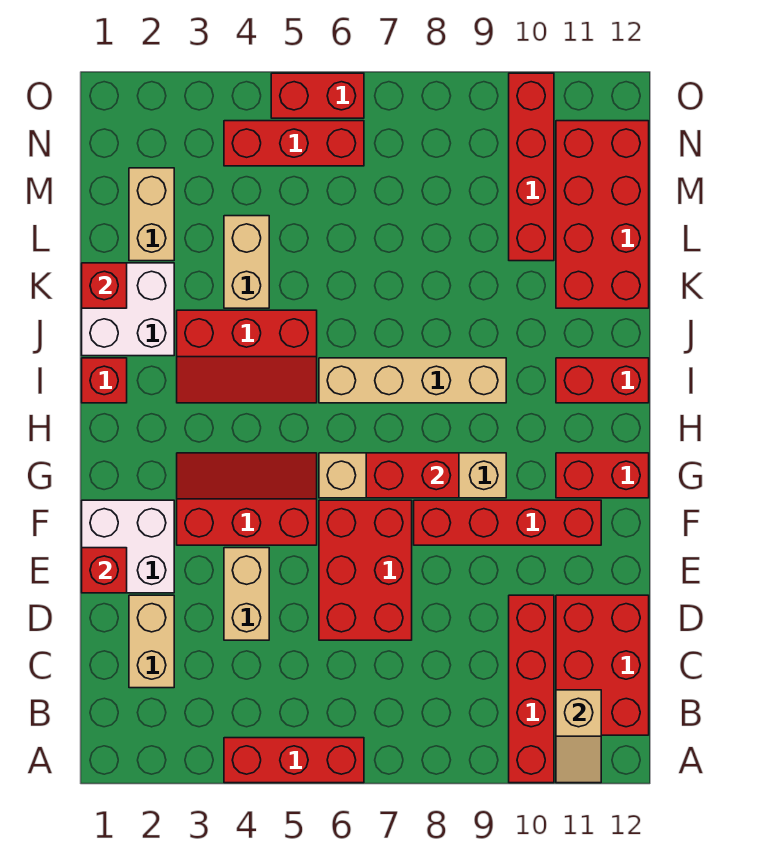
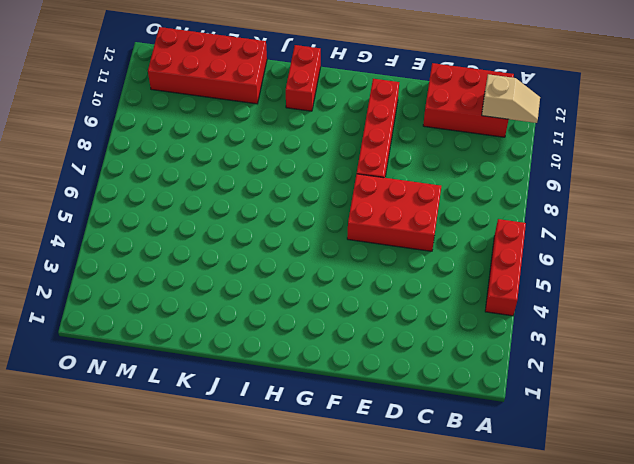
none -> red 1x4 brick [509,595,554,783]
none -> tan 1x2 brick [129,595,174,688]
none -> tan 1x2 brick [224,548,269,640]

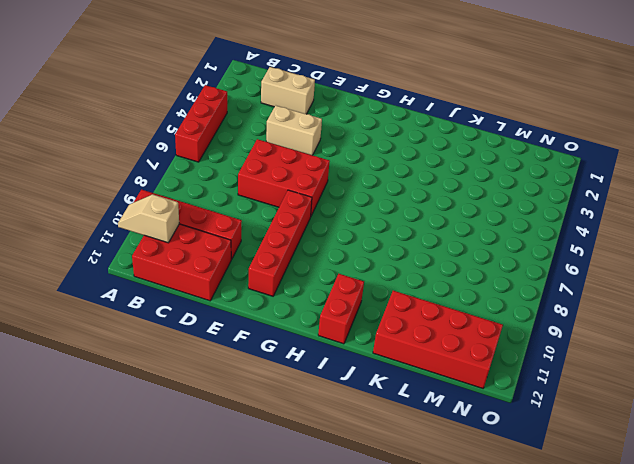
none -> white 2x2 brick [82,500,174,593]
none -> red 2x3 slope [177,453,317,545]
none -> tan 1x4 brick [319,453,506,498]

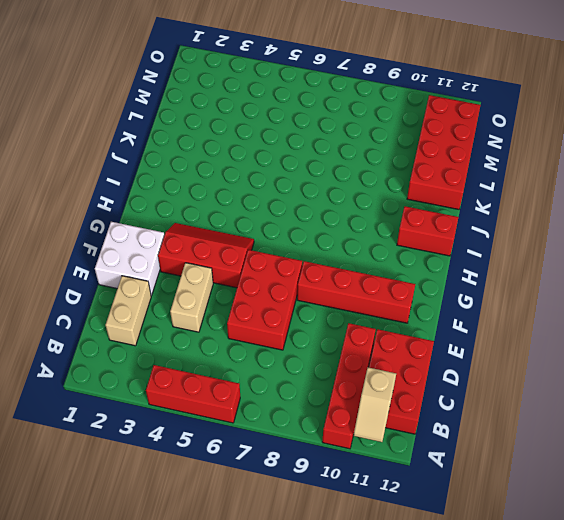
none -> tan 1x4 brick [319,453,506,498]
none -> red 1x2 brick [556,453,649,498]
none -> red 1x1 brick [82,358,127,403]

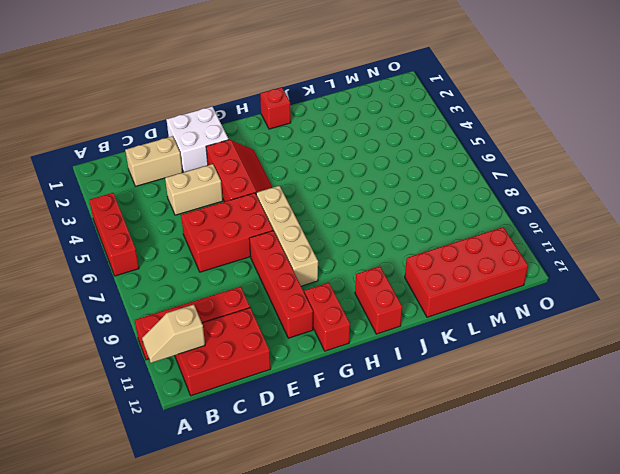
none -> red 2x3 slope [177,310,317,403]
none -> tan 1x4 brick [319,358,506,403]
none -> white 2x2 brick [82,263,174,356]

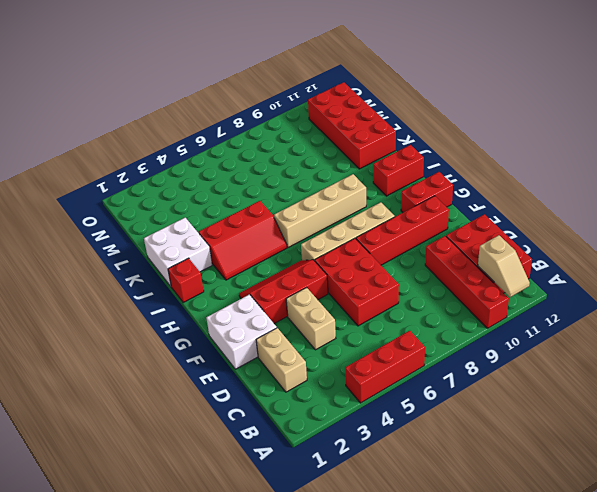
none -> tan 1x2 brick [224,216,269,308]
none -> tan 1x2 brick [129,168,174,261]
none -> red 1x4 brick [509,73,554,261]

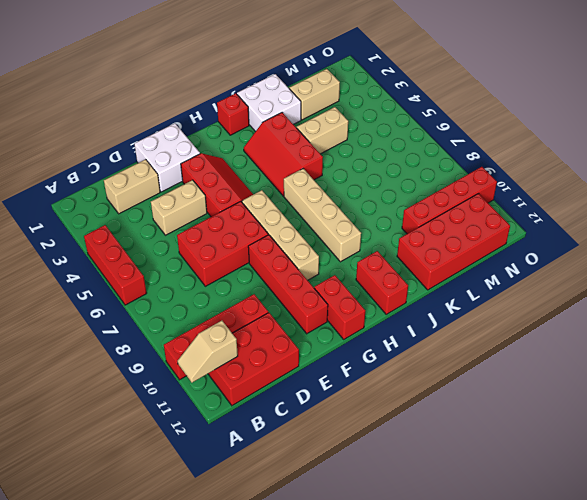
none -> red 1x3 brick [224,121,364,166]
none -> red 1x2 brick [271,73,364,118]
none -> red 1x1 brick [82,548,127,593]

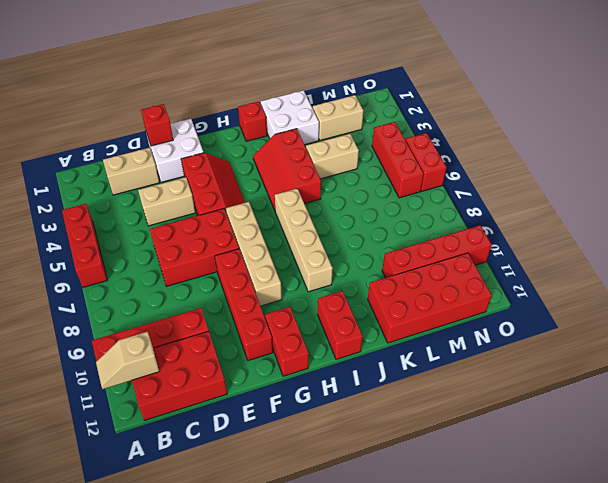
none -> red 1x2 brick [366,453,459,498]
none -> red 1x1 brick [82,263,127,308]

